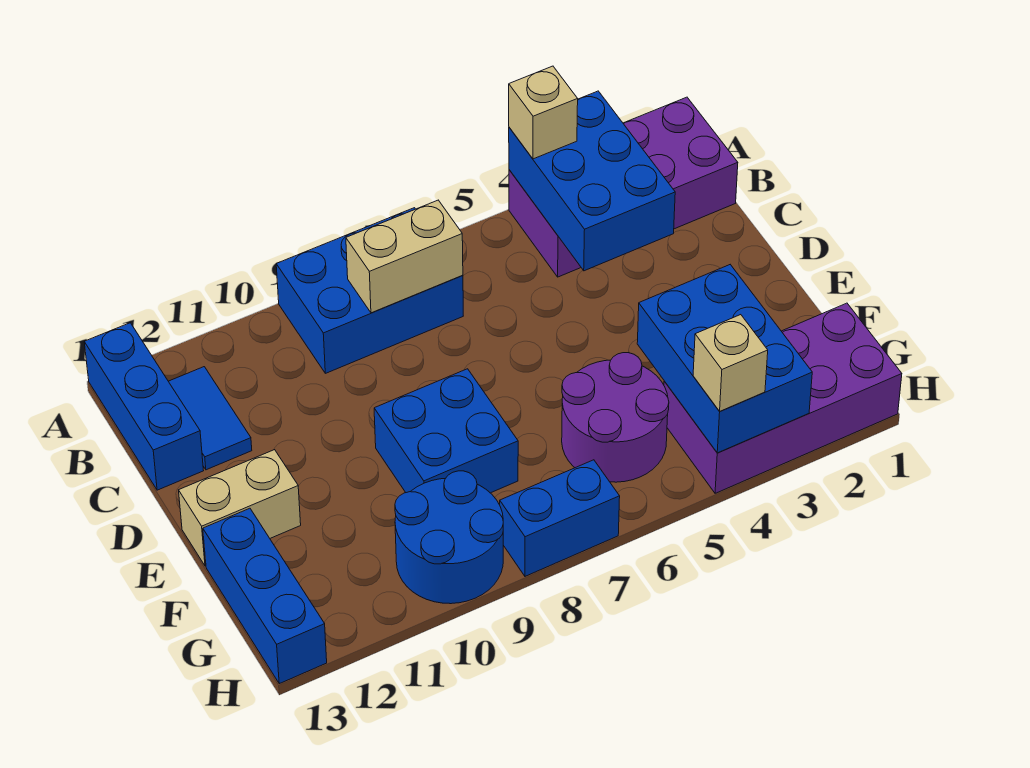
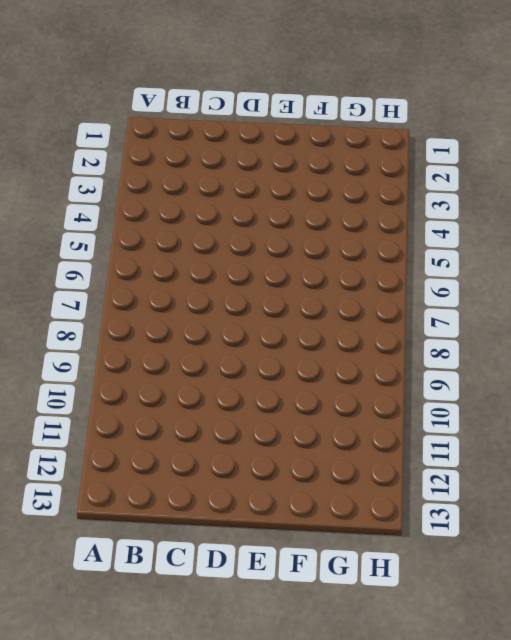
none -> purple 2x4 brick [509,97,738,277]
none -> blue 2x3 brick [276,208,463,373]
none -> blue 1x3 brick [84,323,204,490]

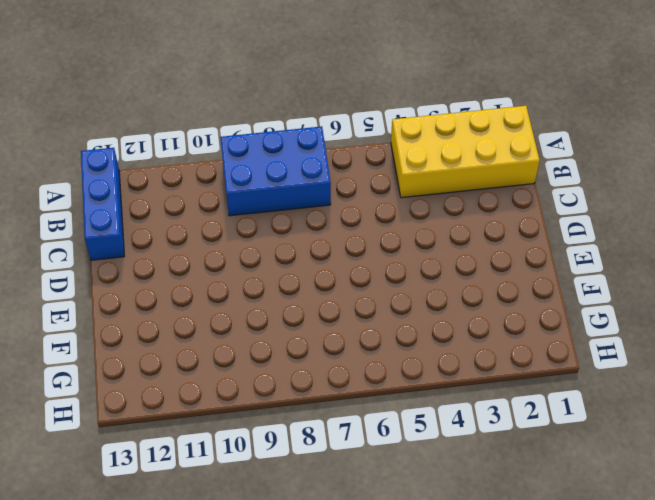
yellow 2x4 brick [391,106,540,198] -> purple 2x4 brick [509,97,738,277]
none -> blue 1x2 tile [168,367,252,470]
none -> blue 2x2 brick [374,369,518,493]
none -> tan 1x2 brick [179,450,301,566]

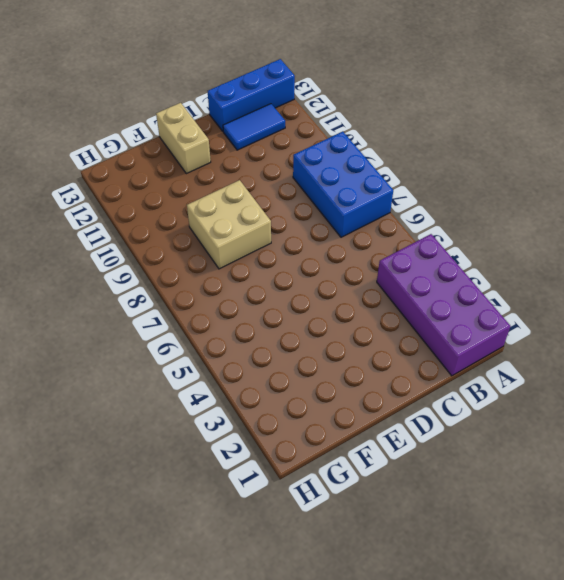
tan 2x2 brick [187,180,271,269] -> blue 2x2 brick [374,369,518,493]
none -> purple 2x2 round brick [562,353,669,482]
none -> blue 1x3 brick [203,508,327,684]
none -> purple 2x4 brick [664,303,902,493]

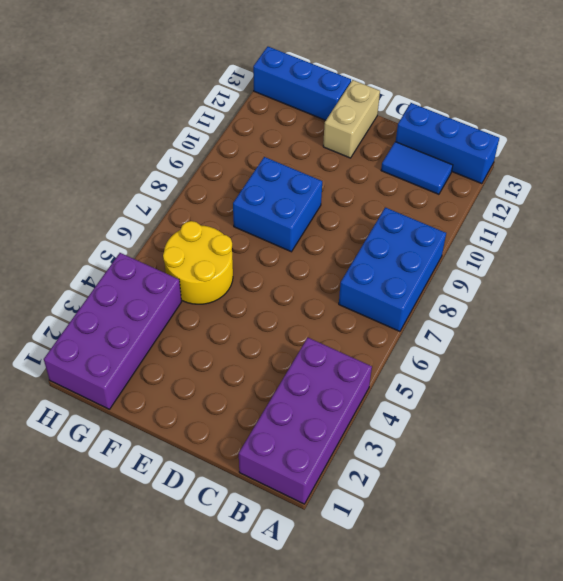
yellow 2x2 round brick [163,221,233,304] -> purple 2x2 round brick [562,353,669,482]
none -> blue 2x2 round brick [395,471,503,604]
none -> blue 1x2 brick [500,460,620,576]
none -> blue 2x3 brick [509,91,675,271]

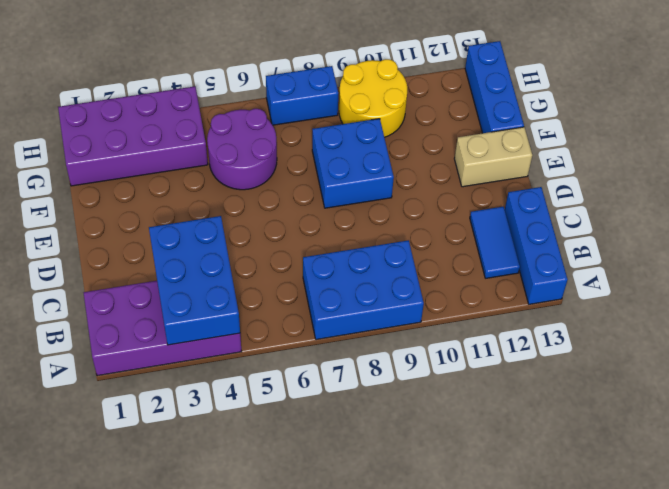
yellow 2x2 round brick [339,59,407,137] -> blue 2x2 round brick [395,471,503,604]
none -> tan 1x2 brick [346,200,463,313]
none -> blue 2x3 brick [637,265,812,453]
none -> tan 1x1 brick [509,66,578,159]

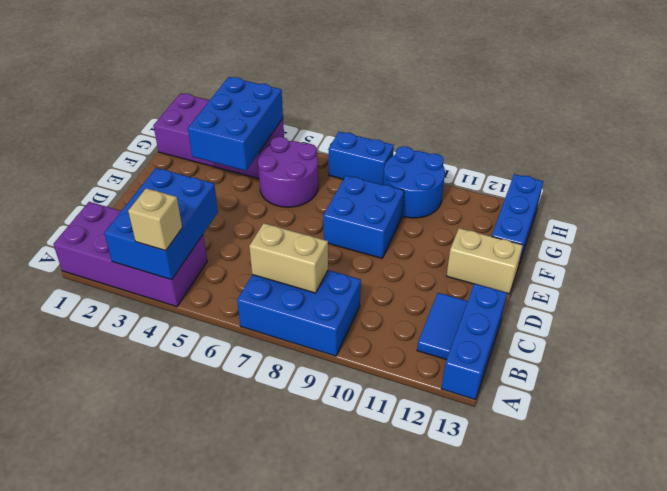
none -> tan 1x1 brick [693,315,768,411]

